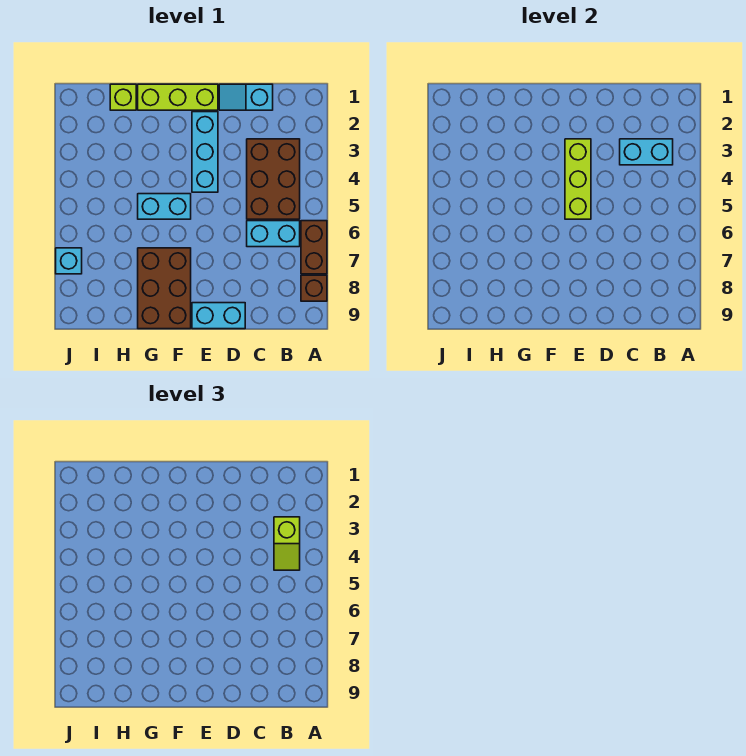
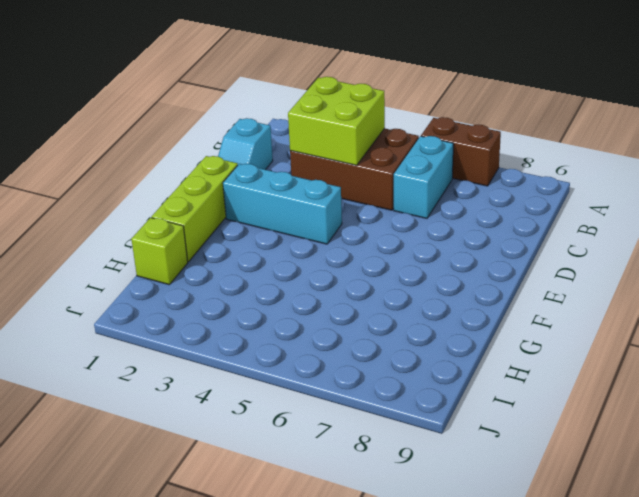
lime 2x2 brick [288,77,385,165] -> cyan 1x2 brick [620,139,673,165]
none -> brown 1x1 brick [301,275,327,301]
none -> cyan 1x2 brick [192,303,245,329]
none -> cyan 1x2 brick [138,194,191,219]

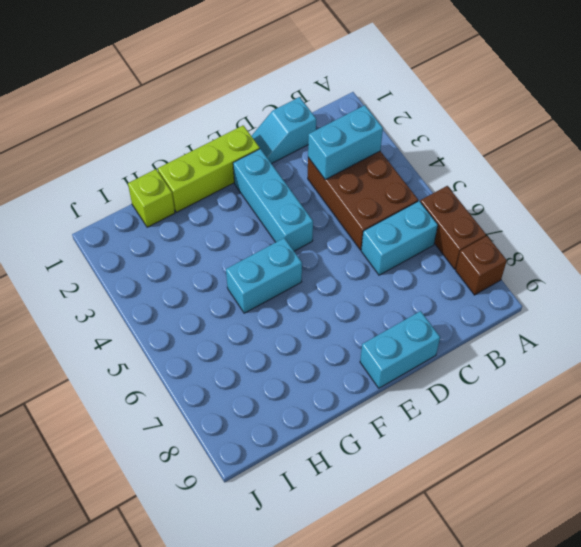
none -> brown 2x3 brick [138,248,191,329]
none -> cyan 1x1 brick [56,248,82,274]
none -> lime 1x3 brick [565,139,591,219]

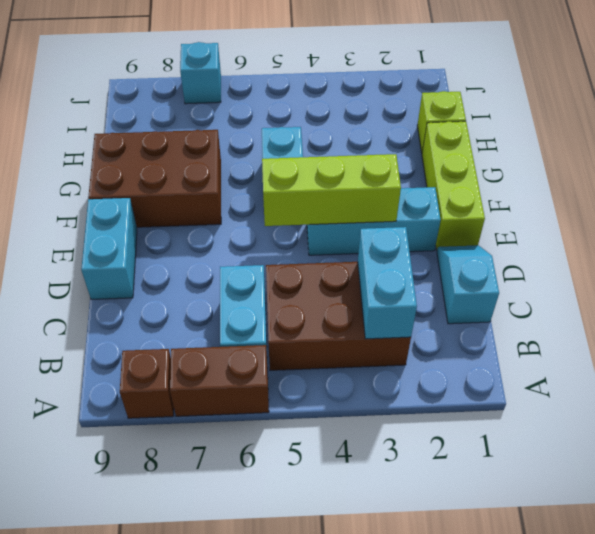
none -> lime 1x2 slope [274,517,300,570]

